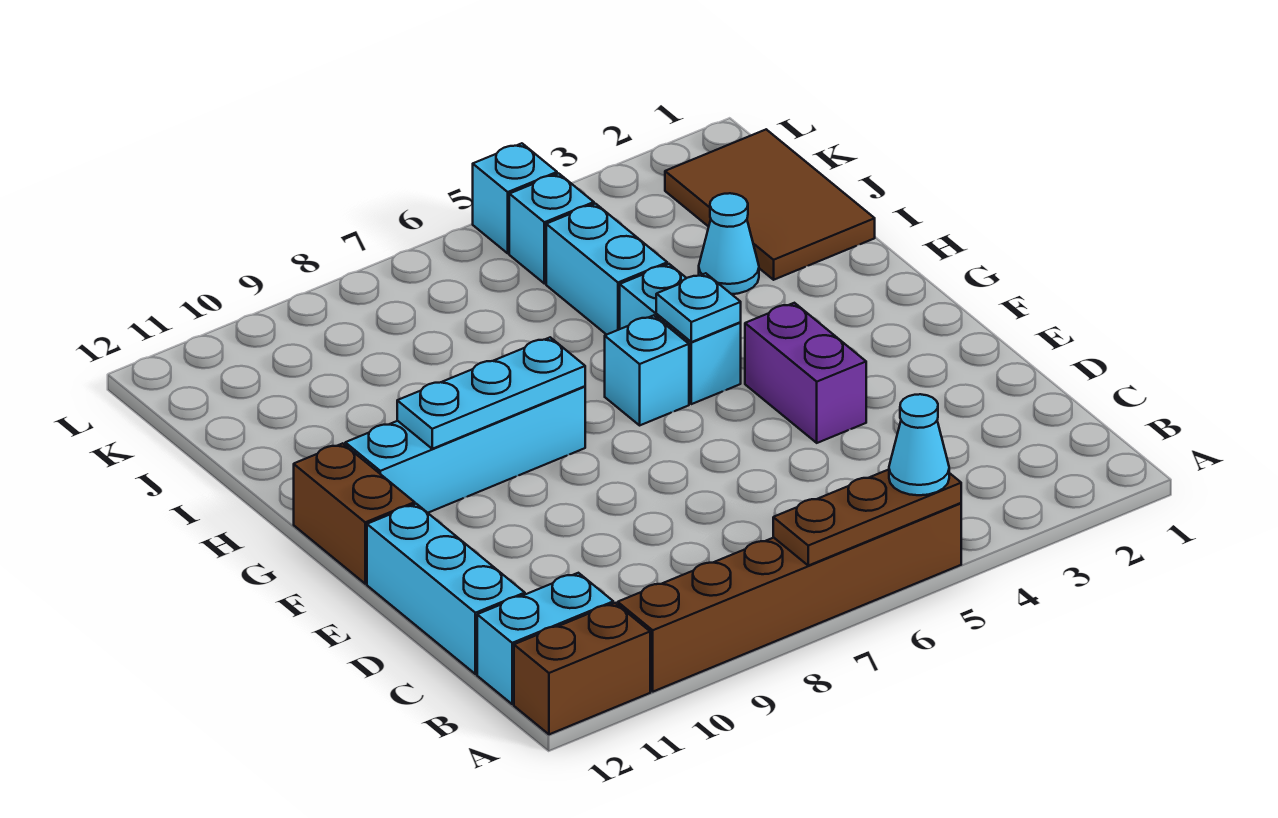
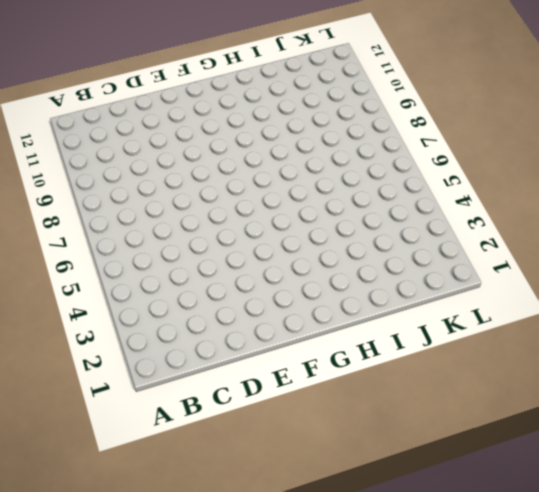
none -> brown 1x6 brick [618,503,961,692]
none -> brown 1x2 brick [514,603,650,734]
none -> cyan 1x2 brick [477,573,613,704]

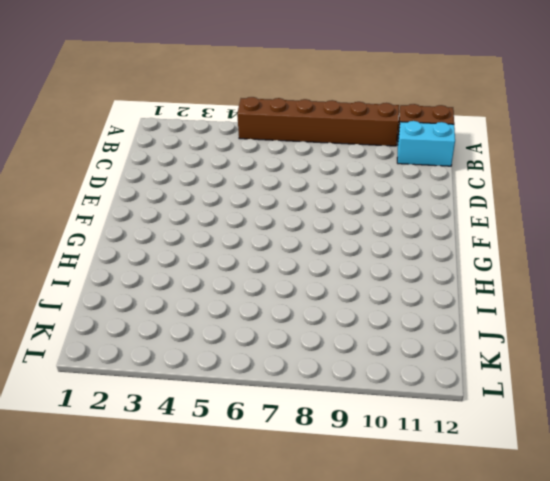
none -> cyan 1x3 brick [367,504,525,674]
none -> purple 1x2 brick [745,303,866,443]
none -> brown 1x2 brick [294,443,415,584]

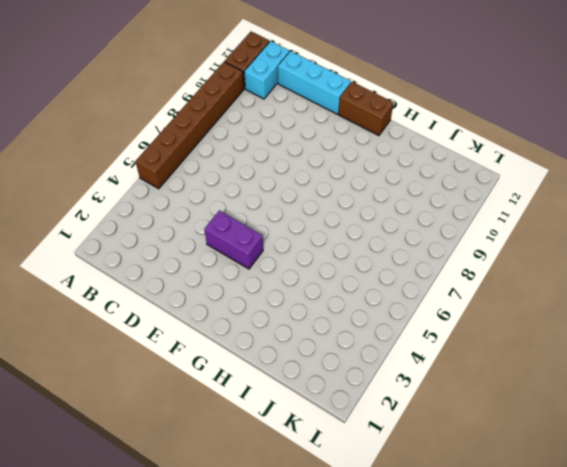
none -> cyan 1x2 brick [620,264,741,404]
none -> cyan 1x1 brick [605,315,689,425]
none -> cyan 1x4 brick [345,386,585,513]

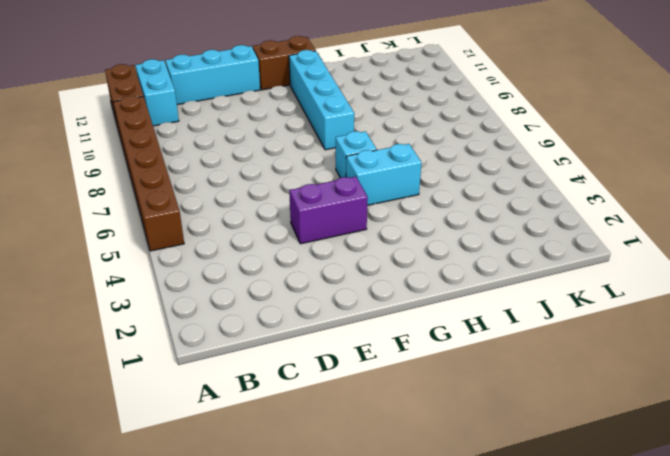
none -> brown 2x3 tile [665,129,875,280]
none -> cyan 1x1 cone [699,193,759,294]
none -> cyan 1x2 brick [546,204,667,335]

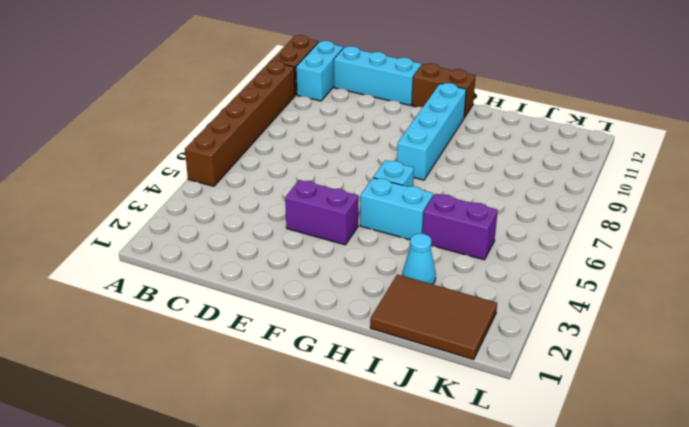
purple 1x2 brick [422,194,498,260] -> cyan 1x2 brick [546,204,667,335]
none -> cyan 1x1 brick [509,173,594,284]
none -> cyan 1x1 brick [473,143,557,253]
none -> brown 1x3 plate [773,470,961,566]

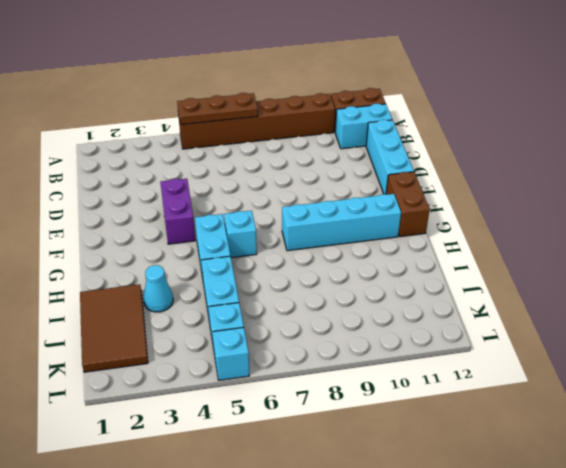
none -> cyan 1x1 plate [656,273,741,342]
none -> cyan 1x3 plate [397,337,585,449]
none -> cyan 1x1 cone [889,394,949,495]

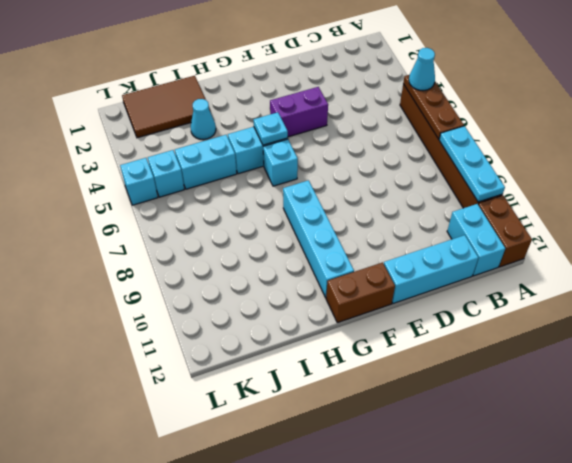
cyan 1x3 plate [439,126,505,202] -> cyan 1x3 plate moved to [397,337,585,449]

